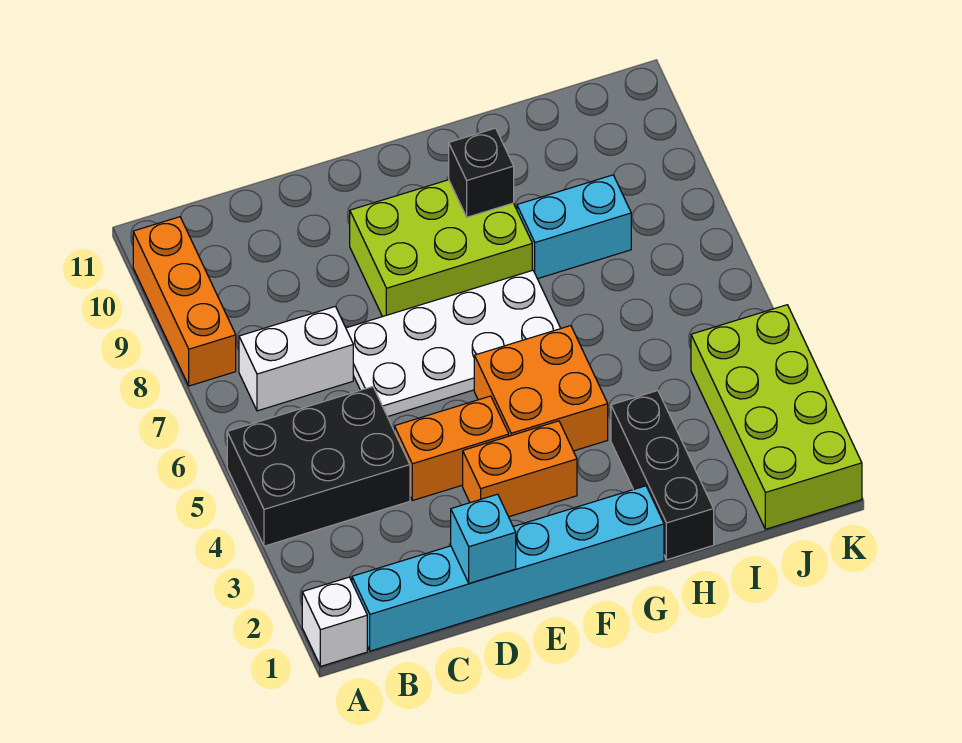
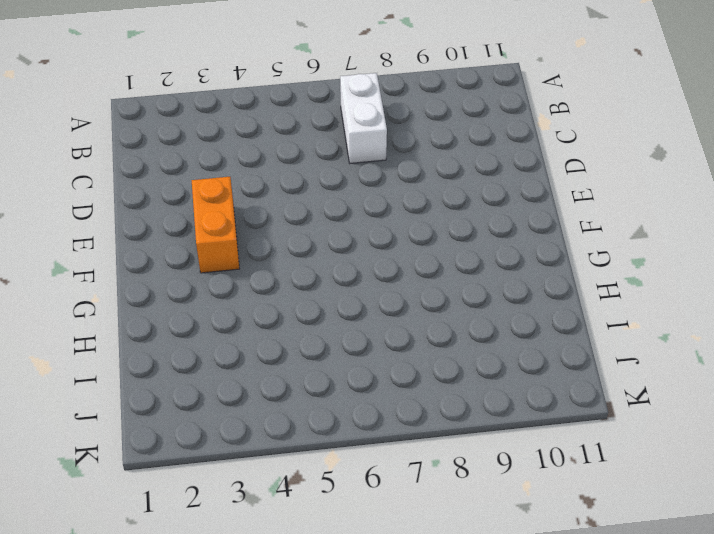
none -> white 1x1 brick [302,577,367,666]
none -> black 2x3 brick [227,387,410,546]
none -> orange 1x3 brick [133,217,236,386]

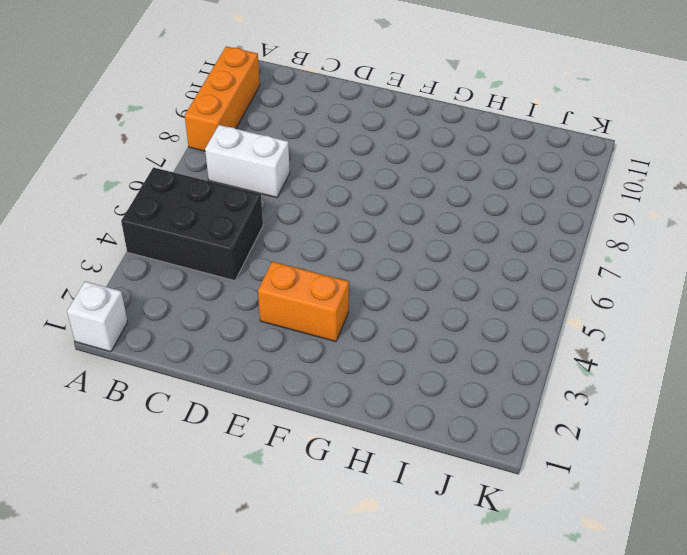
none -> cyan 1x6 brick [352,486,664,651]
none -> orange 1x2 brick [394,396,509,501]
none -> white 2x4 plate [346,270,561,417]

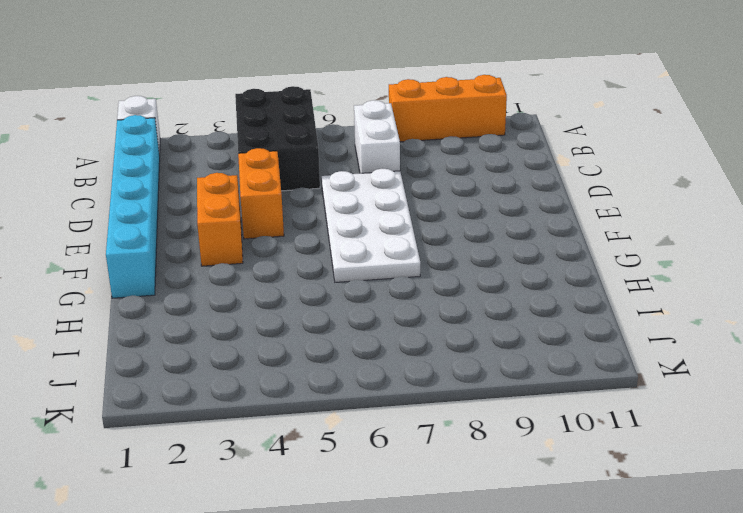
none -> lime 2x3 brick [350,180,532,317]
none -> orange 2x2 brick [474,326,608,451]
none -> black 1x3 brick [611,390,714,560]

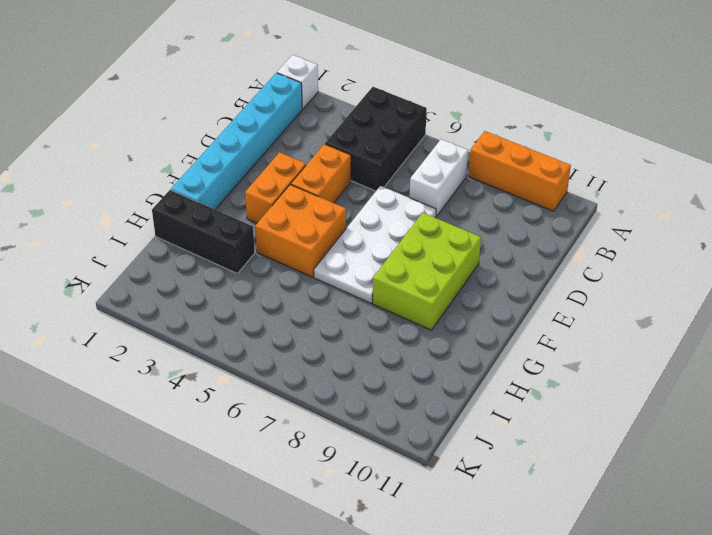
none -> cyan 1x2 brick [517,175,631,279]
none -> lime 2x4 brick [691,305,862,529]
none -> cyan 1x1 brick [451,494,516,584]

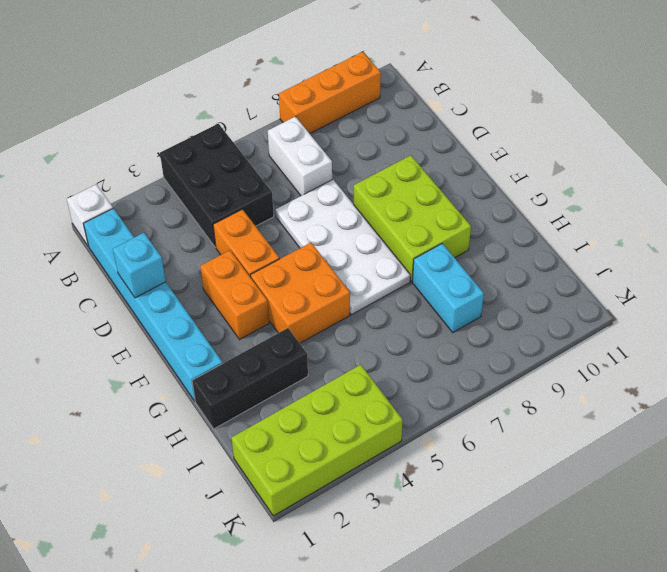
none -> black 1x1 brick [449,128,514,217]

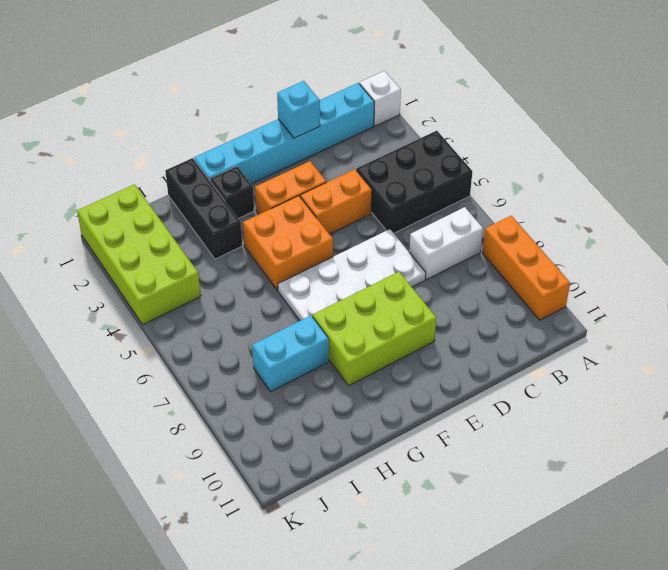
black 1x1 brick [210,166,254,219] -> black 1x1 brick moved to [449,128,514,217]

